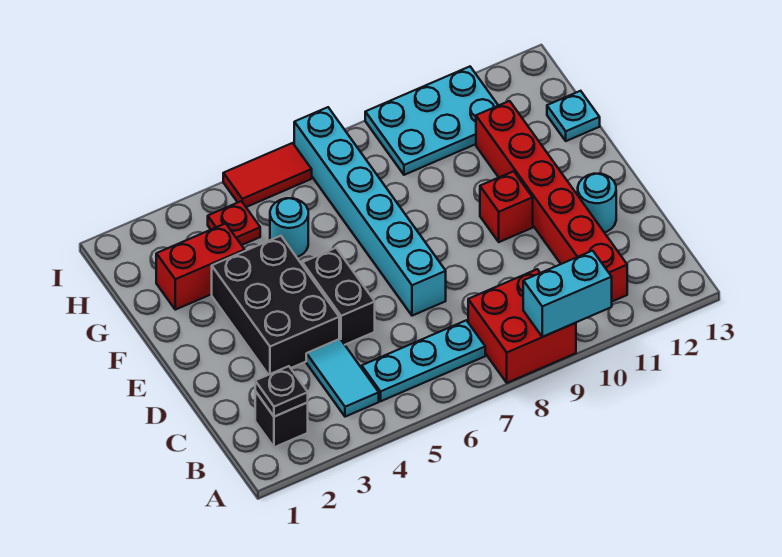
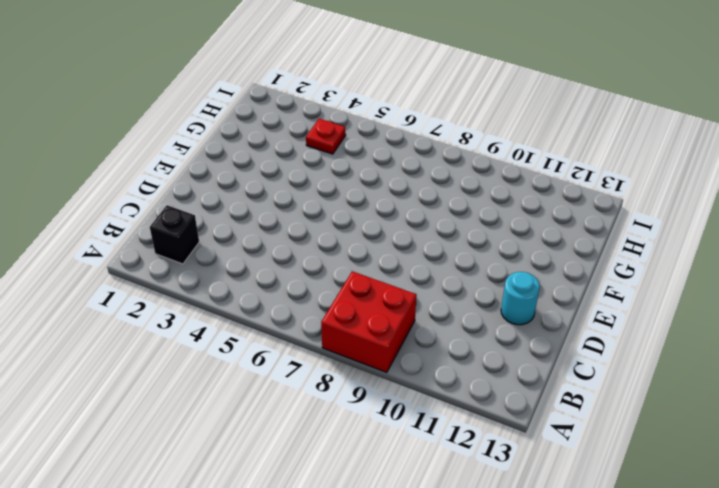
none -> cyan 1x2 tile [306,339,379,417]
none -> cyan 1x3 plate [362,320,485,401]
none -> red 1x6 brick [476,101,627,301]

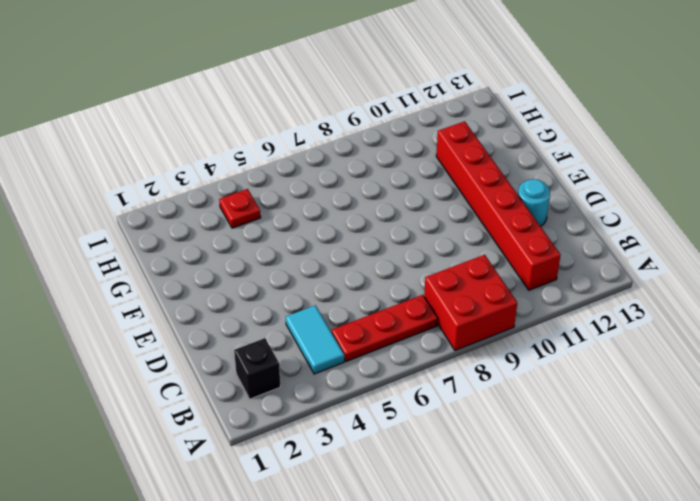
red 1x3 plate [332,295,438,362] -> cyan 1x3 plate [362,320,485,401]
none -> black 2x3 brick [212,236,339,375]
none -> black 1x2 brick [302,248,375,345]
none -> cyan 1x6 brick [294,107,446,316]

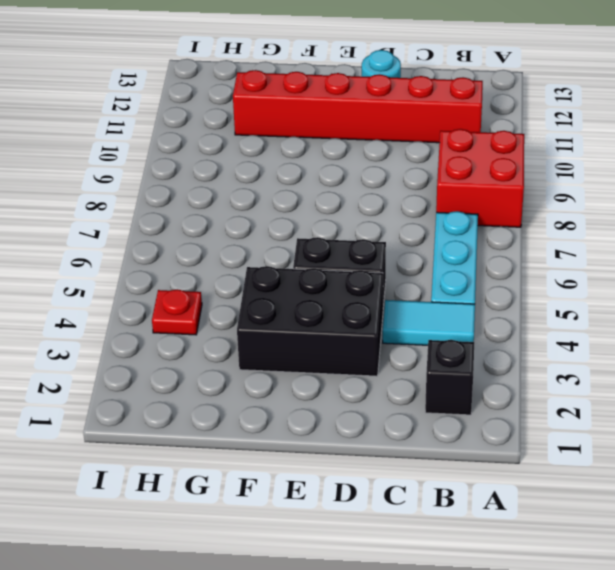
none -> cyan 1x6 brick [294,107,446,316]
none -> red 1x1 brick [480,171,533,242]
none -> red 1x2 brick [156,223,245,310]

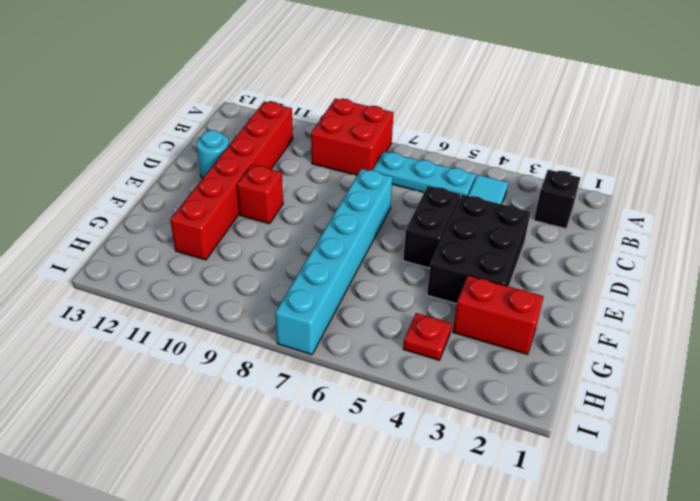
none -> cyan 1x1 round brick [270,198,308,257]
none -> cyan 1x1 plate [547,91,600,141]
none -> cyan 2x3 plate [365,67,498,175]

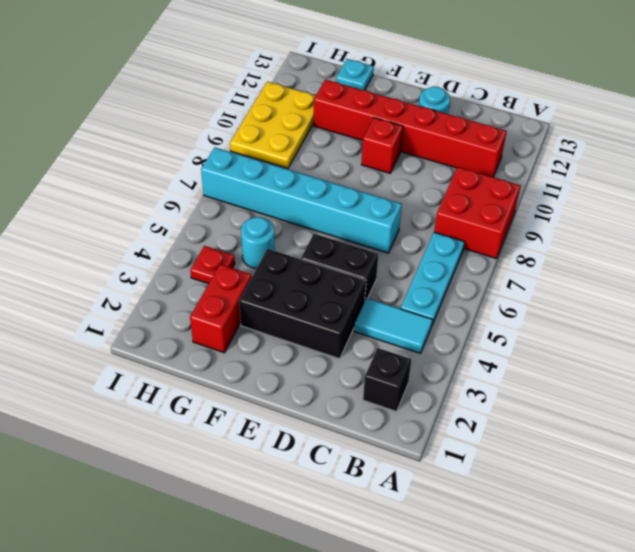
yellow 2x3 plate [230,82,316,168] -> cyan 2x3 plate [365,67,498,175]
none -> red 1x2 tile [223,143,312,207]
none -> cyan 1x2 brick [523,251,612,337]
none -> black 1x1 plate [255,366,308,417]

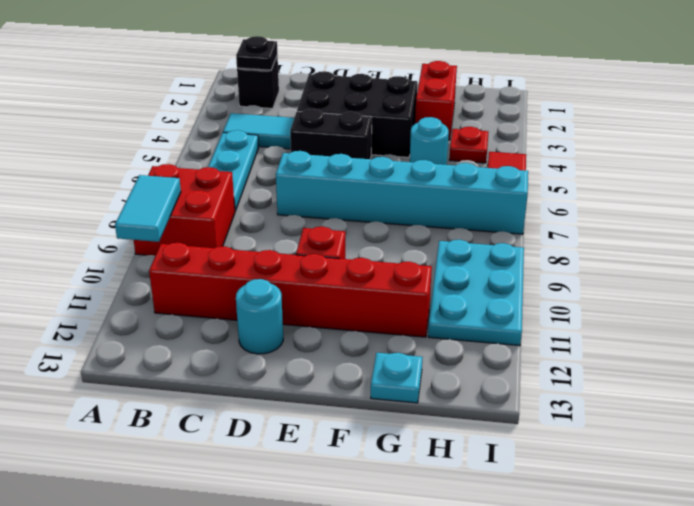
cyan 1x2 tile [115,175,181,242] -> cyan 1x2 brick [523,251,612,337]

